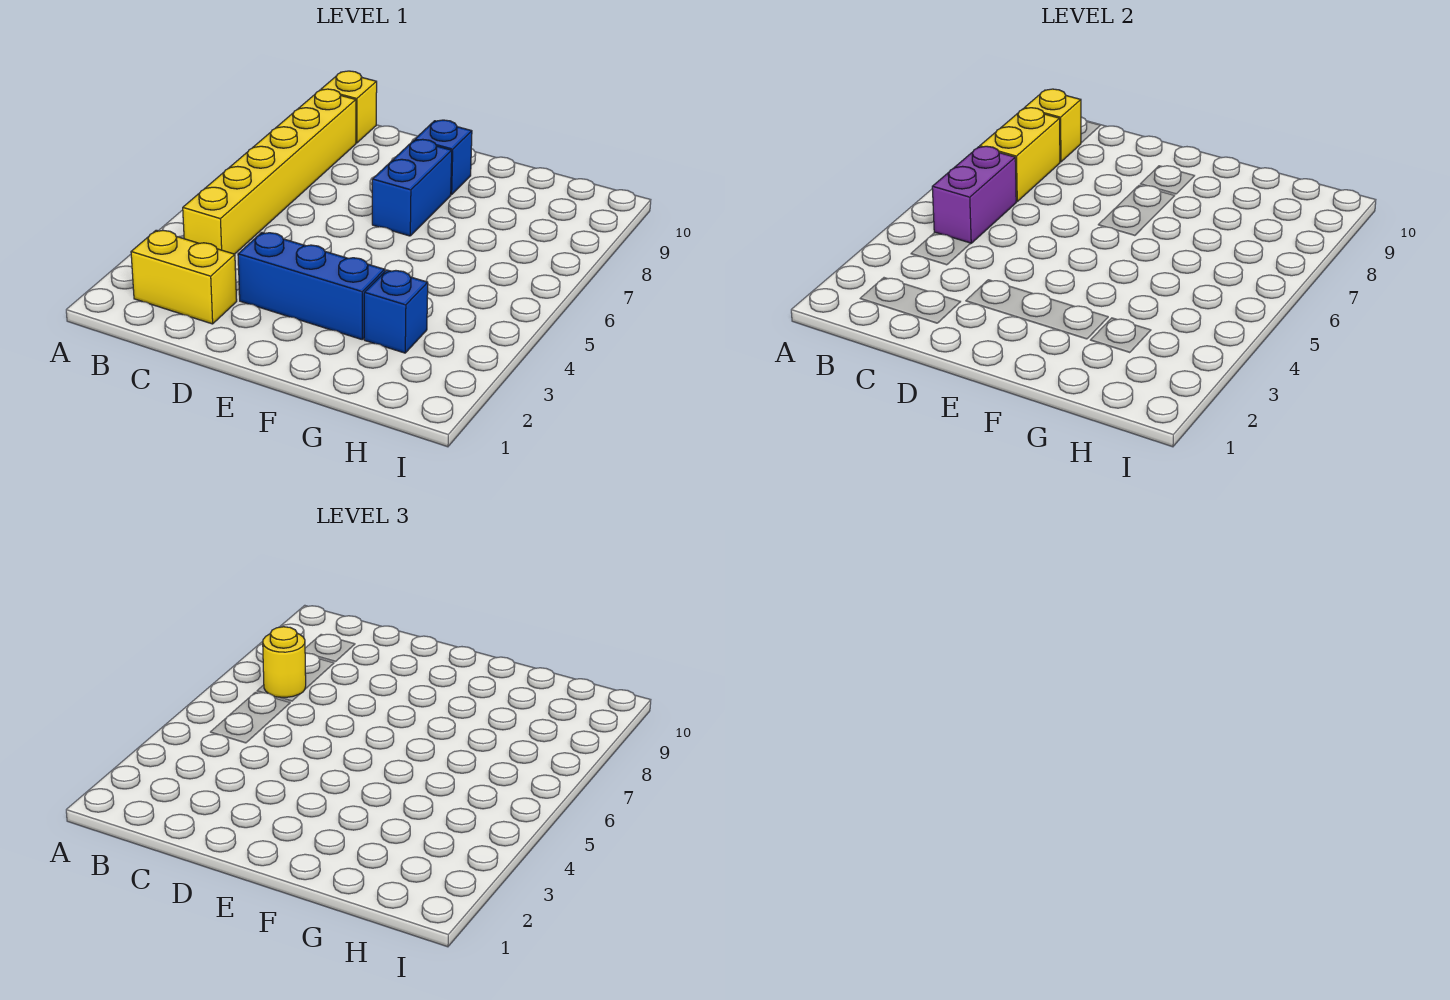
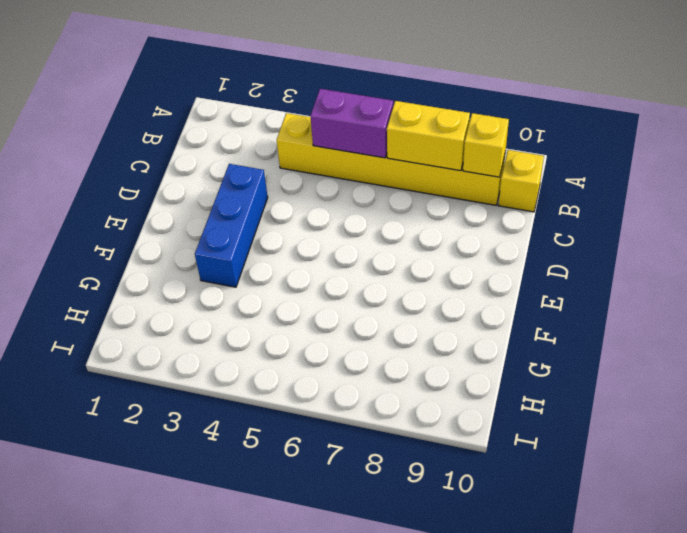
none -> yellow 1x2 brick [131,230,237,324]
none -> blue 1x2 brick [372,139,452,236]

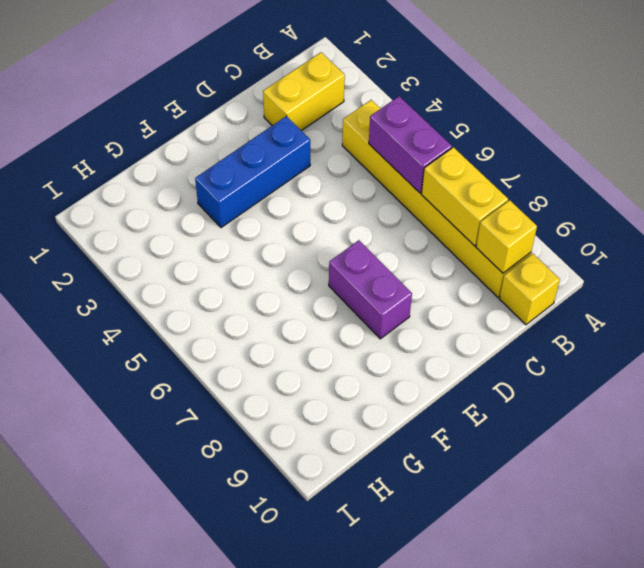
purple 1x2 brick [329,240,412,339] -> blue 1x2 brick [372,139,452,236]
none -> blue 1x1 brick [415,120,472,195]
none -> blue 1x1 brick [364,270,428,353]

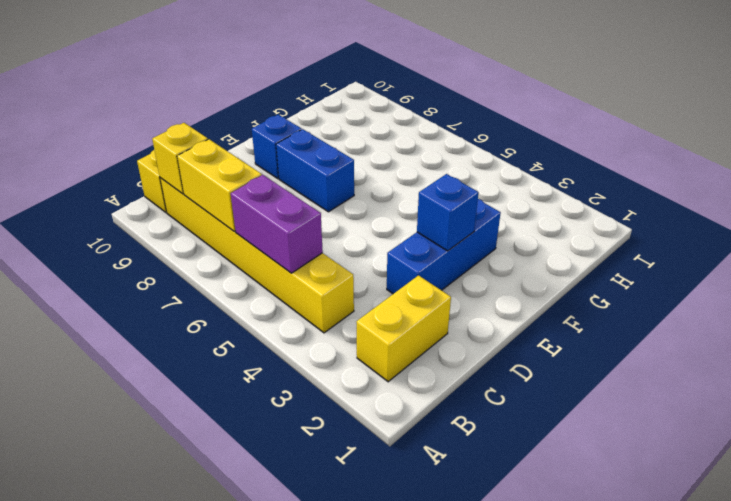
blue 1x1 brick [417,174,479,251] -> blue 1x1 brick moved to [364,270,428,353]
none -> yellow 1x1 round brick [263,627,306,697]

